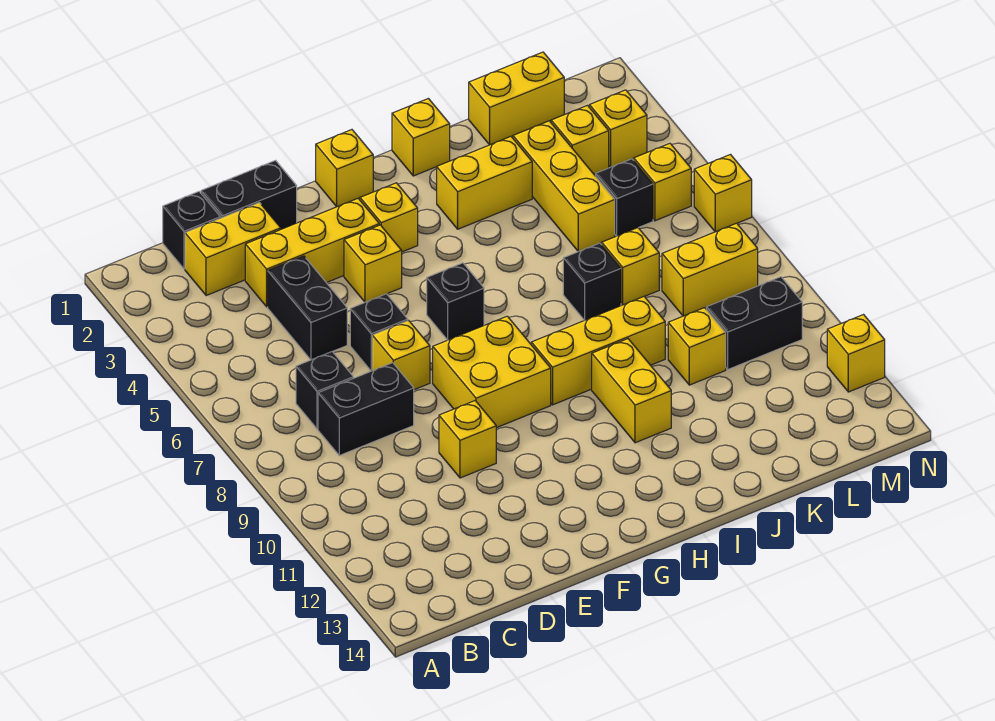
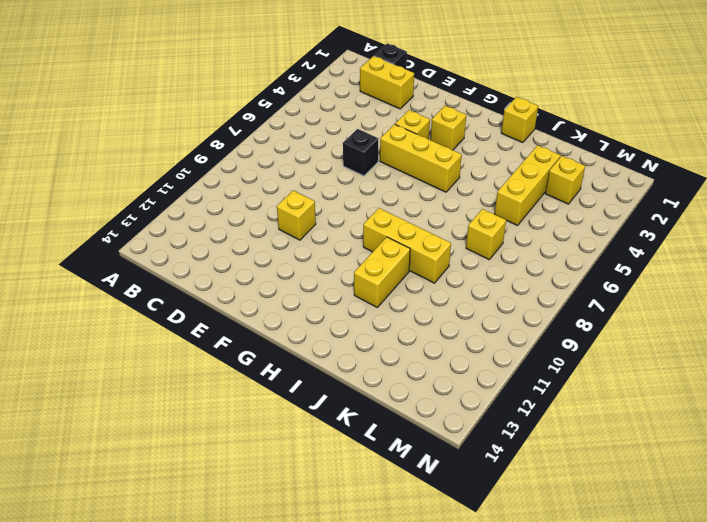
yellow 1x3 brick [380,124,462,192] -> yellow 1x3 brick moved to [245,199,379,307]
none -> black 1x1 brick [296,352,353,429]
none -> black 1x2 brick [318,363,414,456]
none -> black 1x2 brick [201,161,297,229]
none -> black 1x2 brick [268,256,347,360]

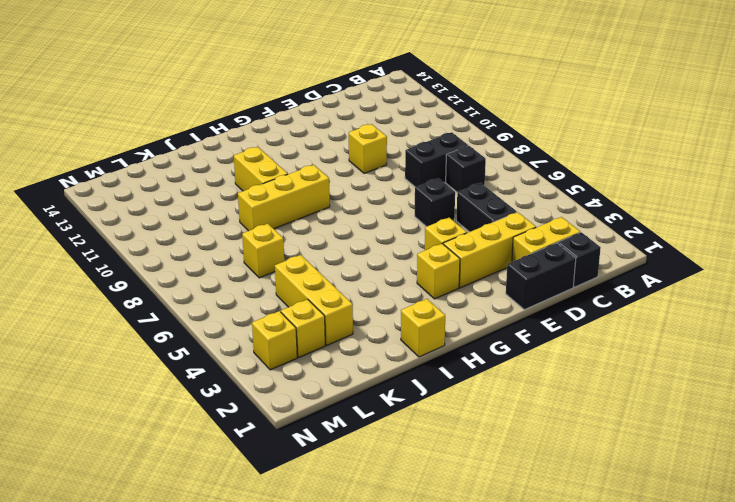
none -> yellow 1x1 brick [372,320,430,390]
none -> yellow 2x2 brick [433,316,551,428]
none -> yellow 1x1 brick [316,130,373,207]
none -> black 1x1 brick [427,263,484,340]

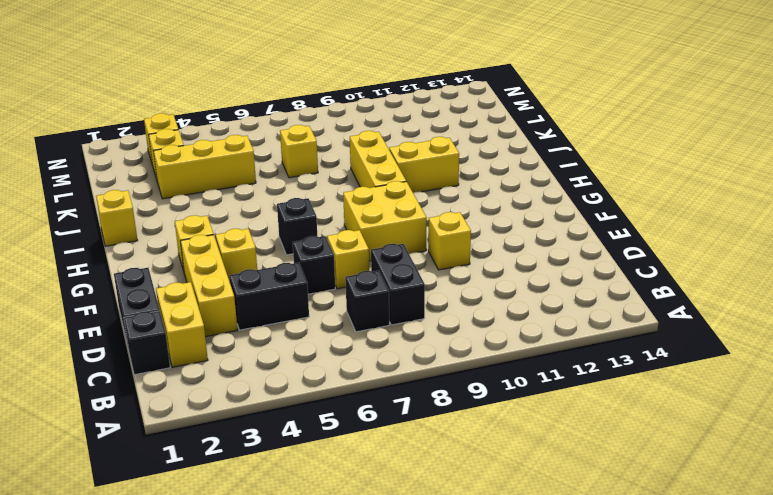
none -> yellow 1x1 brick [316,130,373,207]
none -> yellow 1x2 brick [437,137,532,229]
none -> black 1x1 brick [563,243,621,320]
none -> yellow 1x2 brick [469,52,564,145]

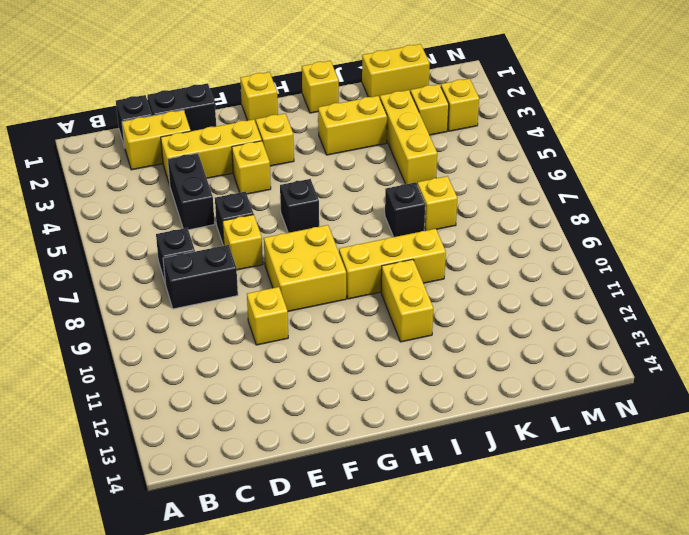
none -> yellow 1x1 brick [668,308,726,385]
none -> black 1x1 brick [596,159,653,236]
none -> yellow 1x2 brick [662,223,758,316]
none -> black 1x2 brick [706,277,802,369]

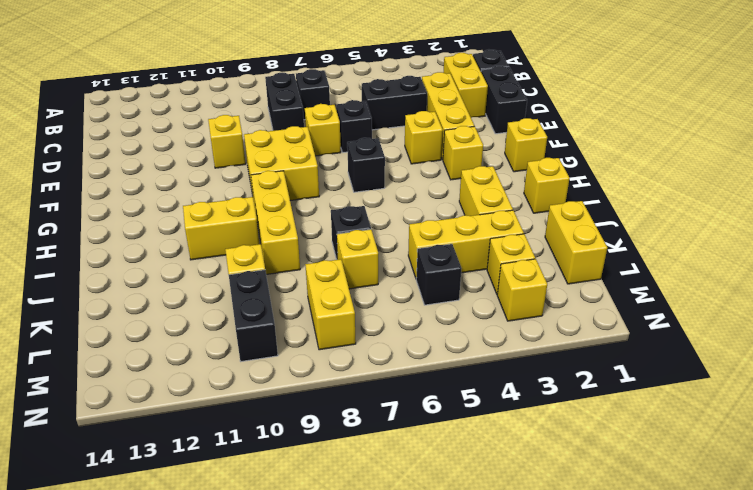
none -> yellow 1x1 brick [634,143,691,221]
none -> yellow 1x1 brick [694,155,752,232]
none -> yellow 1x1 brick [827,315,885,392]

